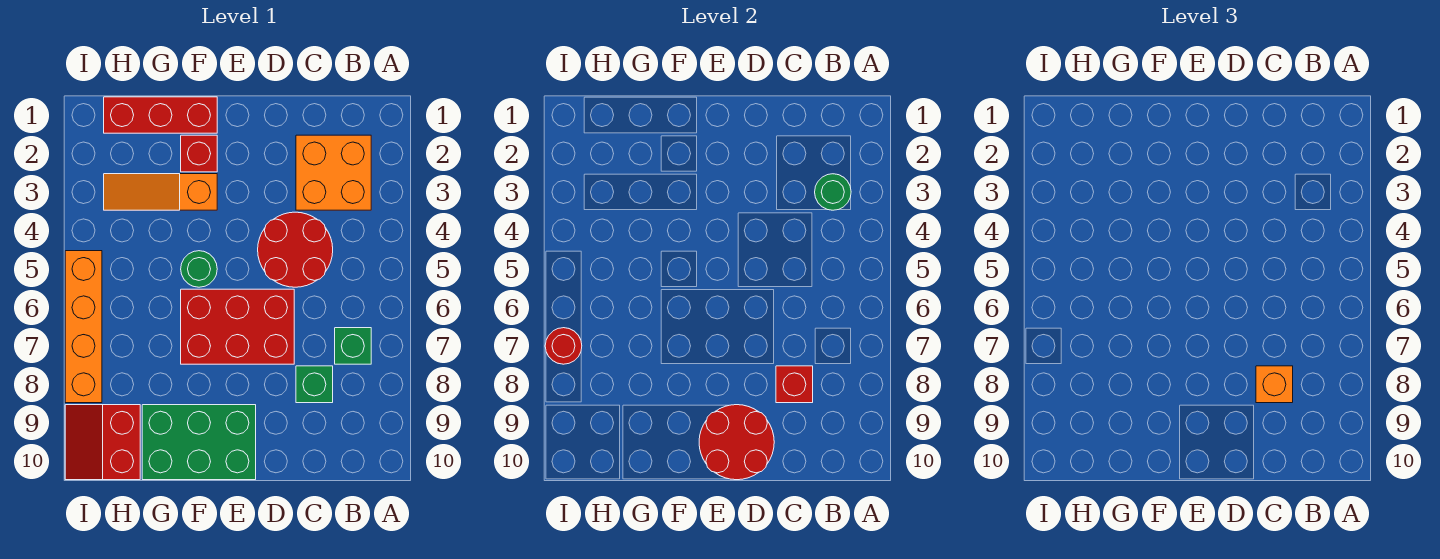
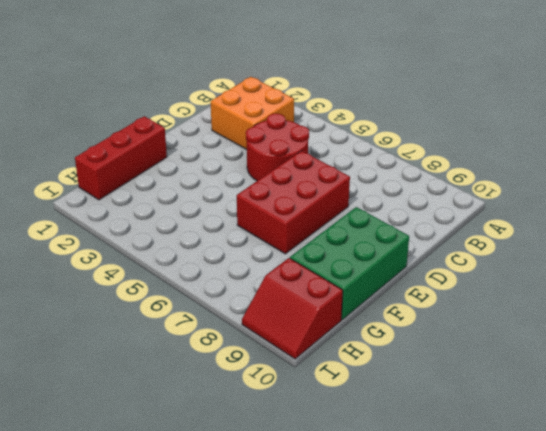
none -> green 1x1 brick [335,328,371,364]
none -> green 1x1 brick [296,366,333,403]
none -> red 1x1 brick [181,135,217,172]

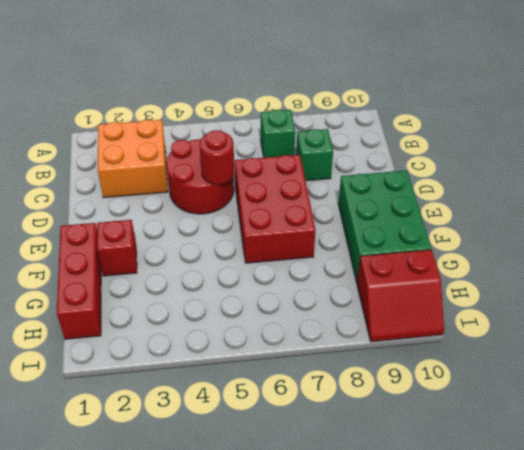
red 1x1 round brick [200,130,234,185] -> red 1x1 round brick moved to [545,328,582,364]
none -> orange 1x3 slope [104,174,217,210]
none -> green 1x1 round brick [181,251,217,287]
none -> orange 1x4 brick [65,251,102,403]

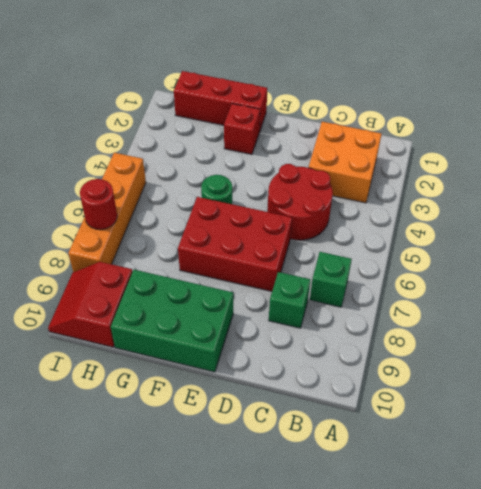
none -> orange 1x3 slope [104,174,217,210]
none -> green 1x1 round brick [815,174,851,210]
none -> red 1x1 brick [776,366,813,403]

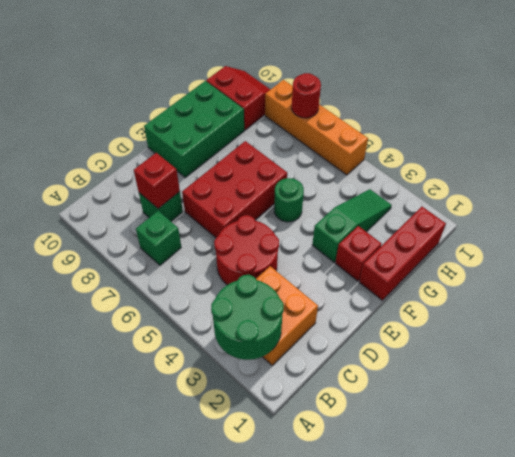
green 2x2 round brick [211,275,284,360] -> green 1x1 round brick [815,174,851,210]
green 1x3 slope [312,189,392,262] -> orange 1x3 slope [104,174,217,210]
none -> red 2x2 round brick [699,405,774,480]
none -> orange 1x1 brick [1256,366,1293,403]

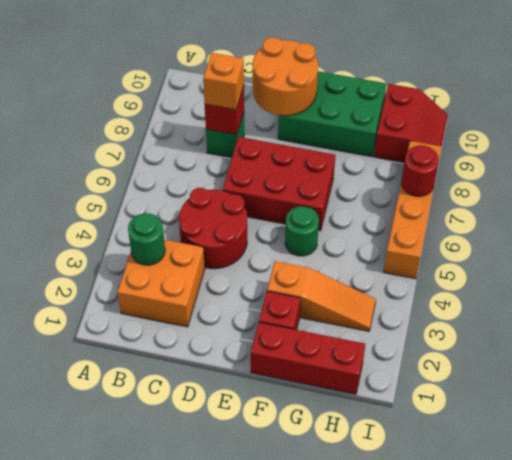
orange 2x2 round brick [253,37,318,116] -> red 2x2 round brick [699,405,774,480]
none -> green 1x1 brick [335,328,371,364]

